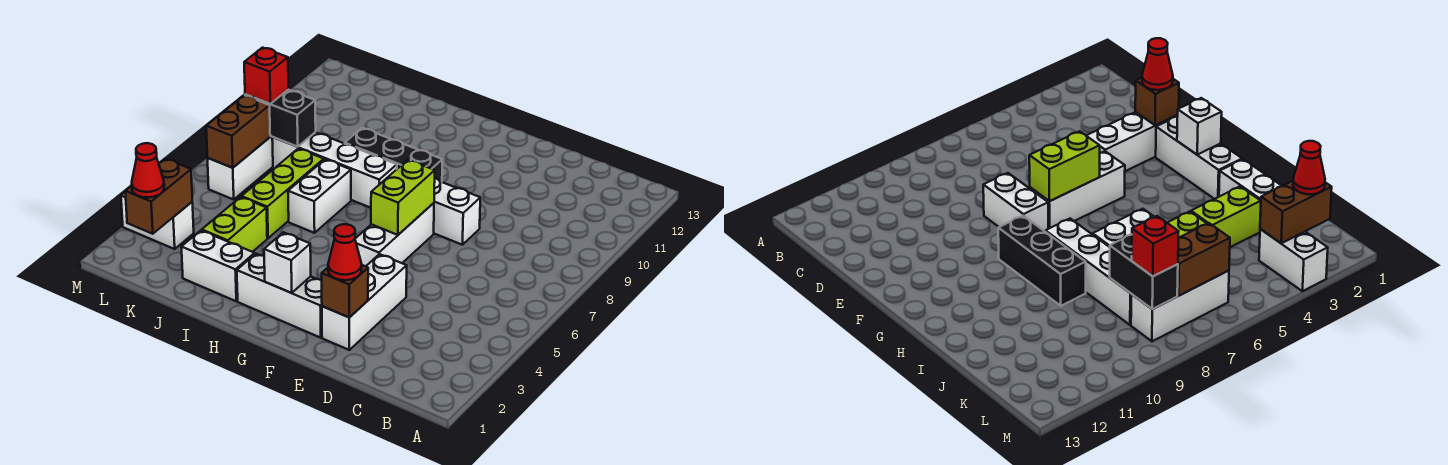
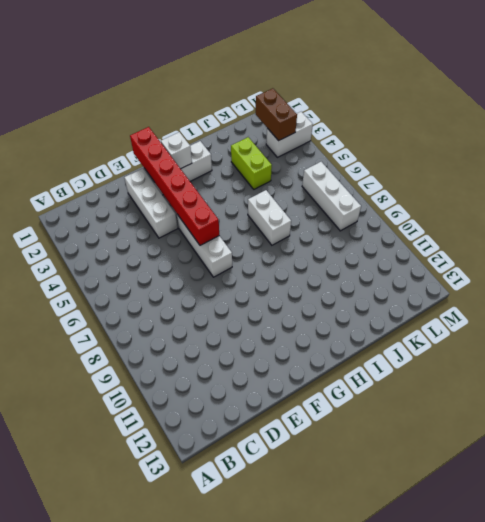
red 1x6 brick [130,127,219,245] -> lime 1x2 brick [371,160,435,235]
none -> white 1x2 brick [434,178,480,245]
none -> black 1x3 brick [345,128,442,182]
none -> white 1x4 brick [272,132,397,208]

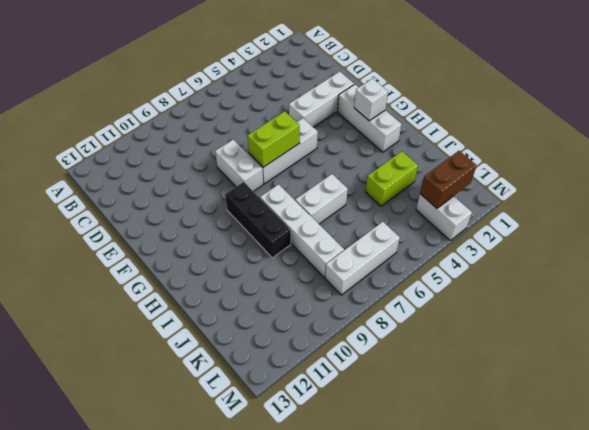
none -> white 1x2 brick [181,230,255,301]
none -> lime 1x3 brick [242,149,324,238]
none -> brown 1x1 brick [322,265,368,317]

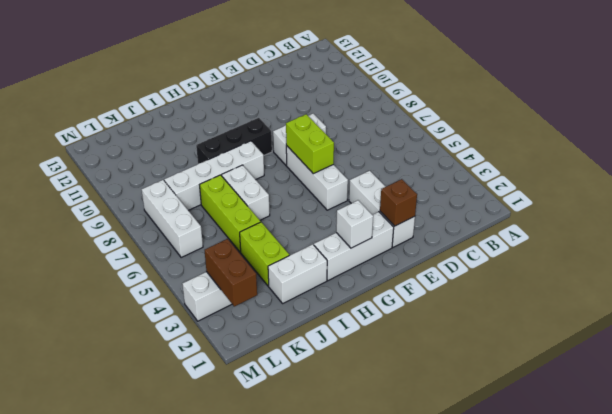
none -> black 1x2 brick [245,90,316,147]
none -> brown 1x2 brick [206,95,270,168]
none -> red 1x1 cone [328,224,362,280]

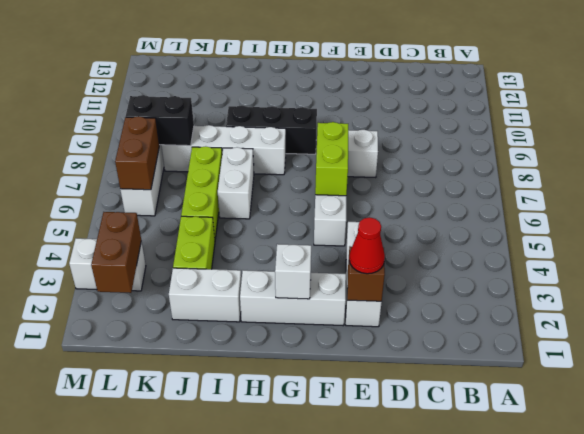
none -> red 1x1 cone [132,143,164,198]
none -> red 1x1 brick [244,48,288,104]

